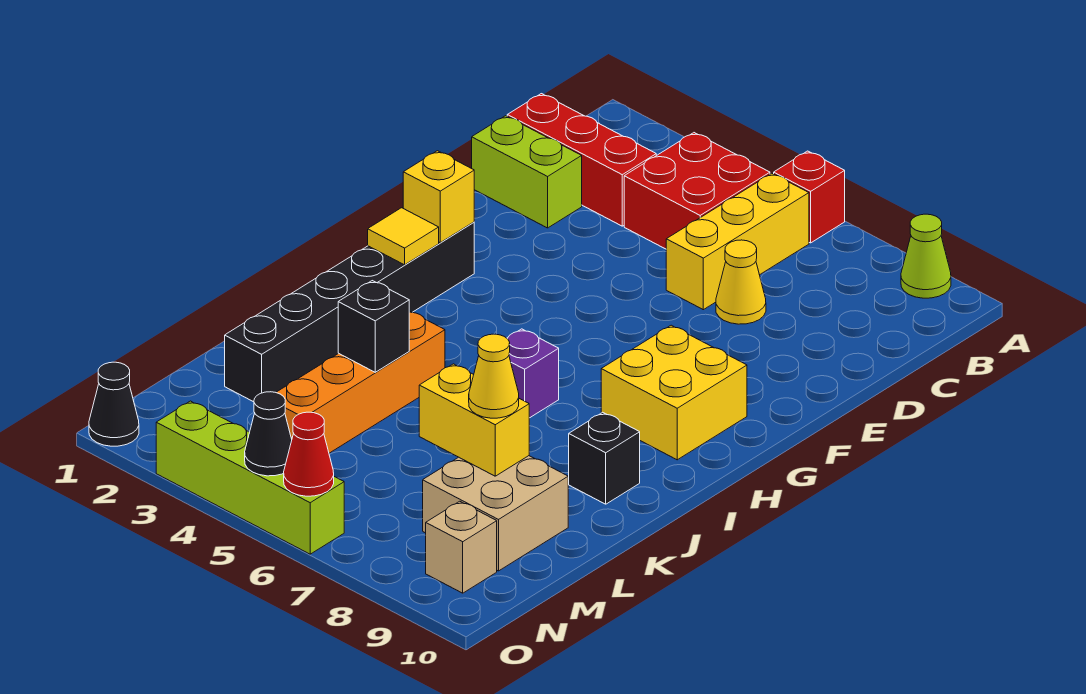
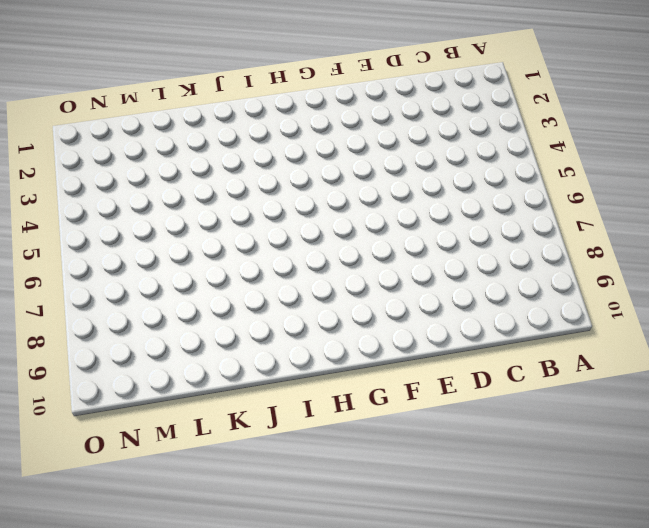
none -> red 1x1 brick [774,151,845,243]
none -> lime 1x1 cone [901,214,951,298]
none -> red 2x2 brick [624,133,770,249]

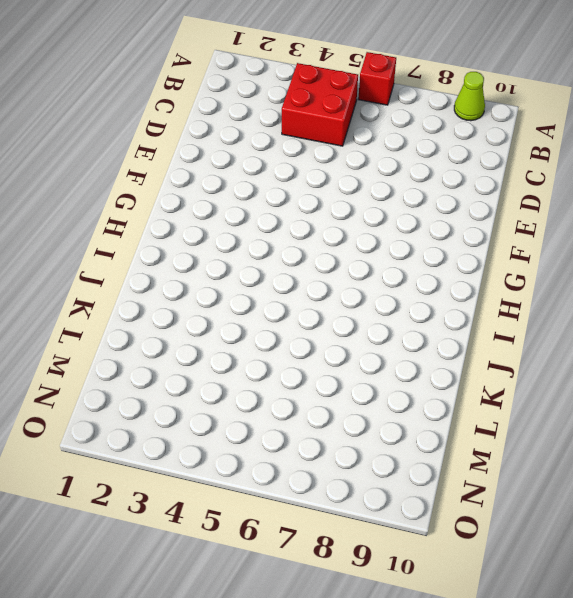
none -> yellow 1x3 brick [666,173,809,310]
none -> red 1x3 brick [507,94,656,226]
none -> lime 1x2 brick [472,116,582,228]

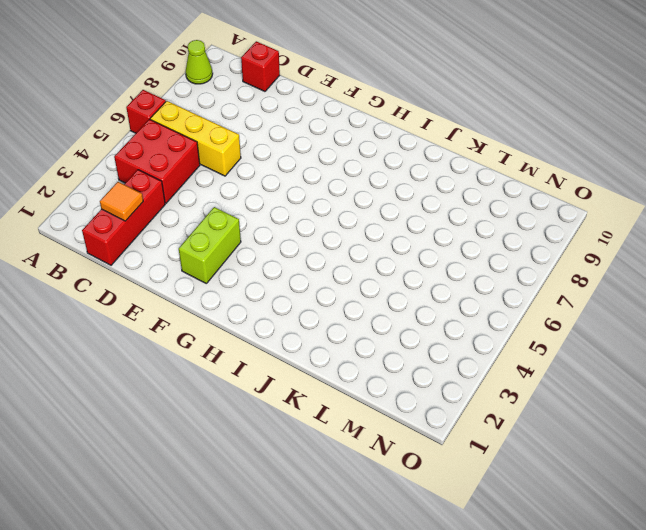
orange 1x1 tile [100,182,143,221] -> none
red 1x1 brick [241,41,280,91] -> none
lime 1x2 brick [179,207,241,283] -> lime 1x2 brick moved to [472,116,582,228]
none -> yellow 1x1 cone [716,240,766,324]
none -> black 1x6 brick [225,222,474,402]
none -> yellow 2x2 brick [601,325,747,460]

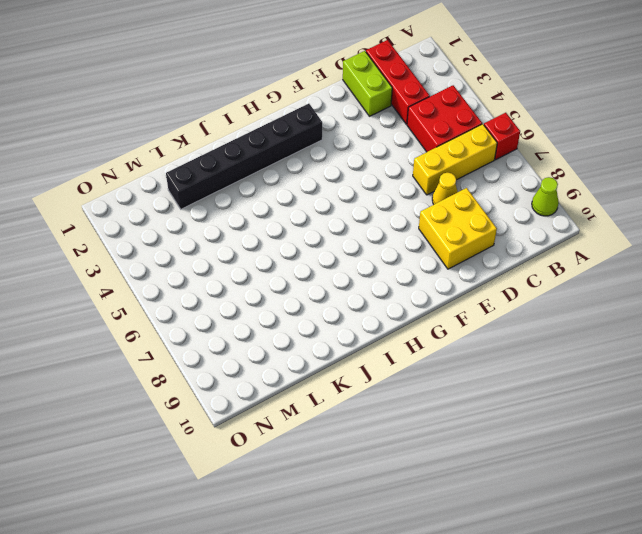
yellow 2x2 brick [419,188,497,269] -> yellow 2x2 brick moved to [601,325,747,460]
none -> purple 1x1 brick [507,329,559,418]
none -> orange 1x4 brick [276,311,445,453]
none -> black 1x1 brick [569,412,640,504]

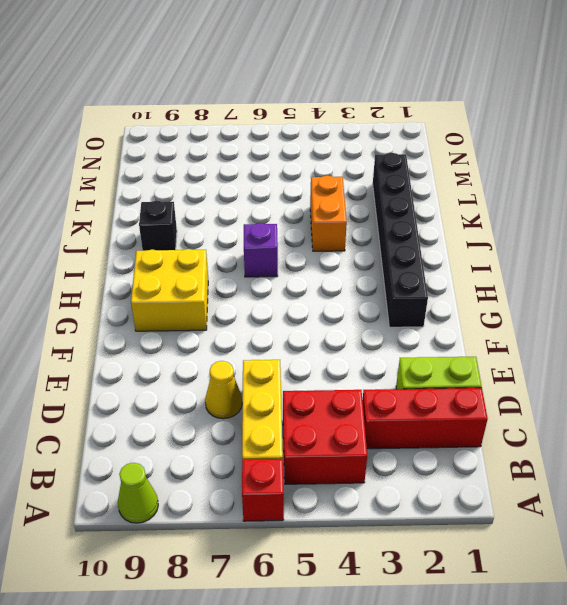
orange 1x2 brick [310,175,347,251] -> orange 1x4 brick [276,311,445,453]
none -> tan 2x2 brick [423,456,568,571]
none -> tan 1x1 brick [426,501,497,593]
none -> black 1x1 cone [89,362,139,446]

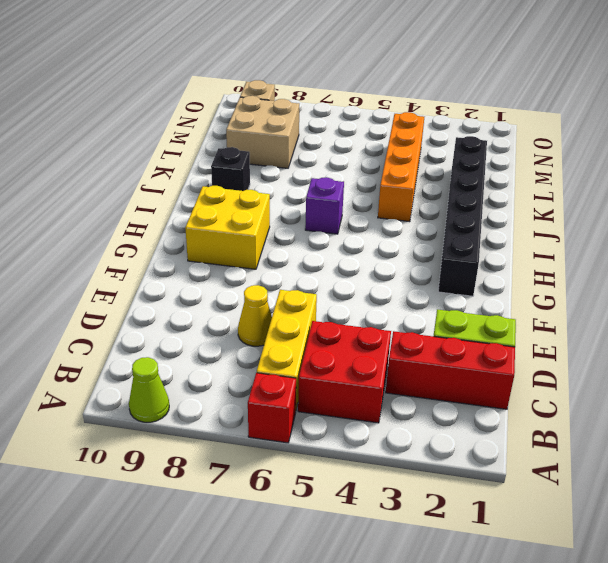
none -> black 1x1 cone [89,362,139,446]
none -> lime 1x4 brick [156,401,344,554]
none -> yellow 1x1 brick [403,151,474,243]

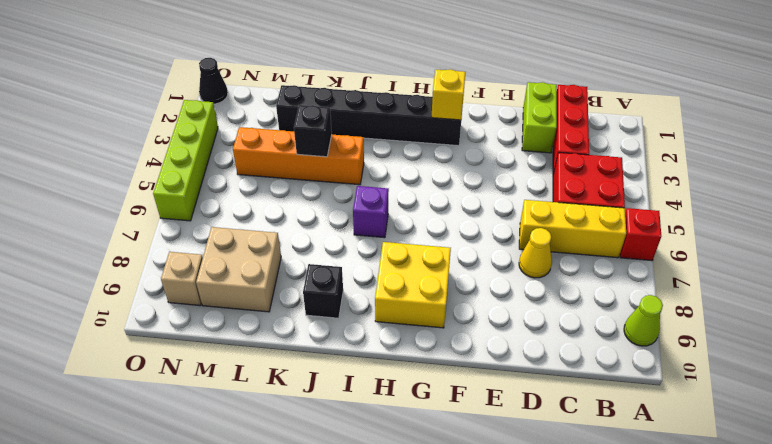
none -> yellow 1x1 tile [368,208,439,265]
none -> yellow 1x2 brick [419,364,529,476]
none -> black 1x1 cone [245,392,292,476]

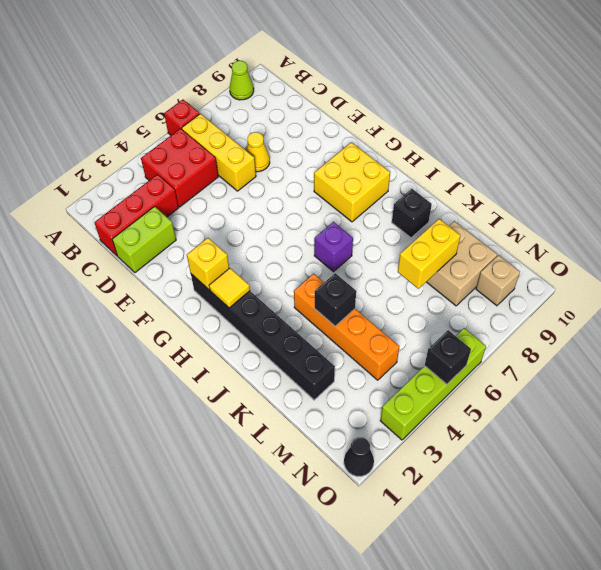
black 1x1 brick [425,330,471,384] -> black 1x1 cone [245,392,292,476]
none -> red 1x1 cone [284,412,334,496]
none -> yellow 1x1 cone [469,334,519,418]

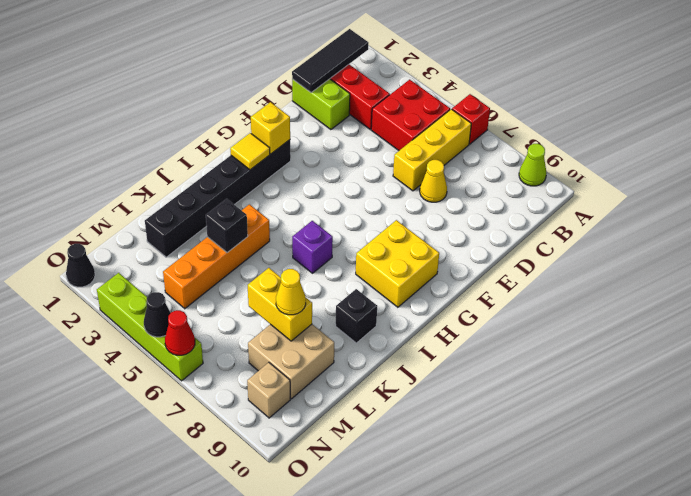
black 1x3 tile [292,29,369,93] -> none

